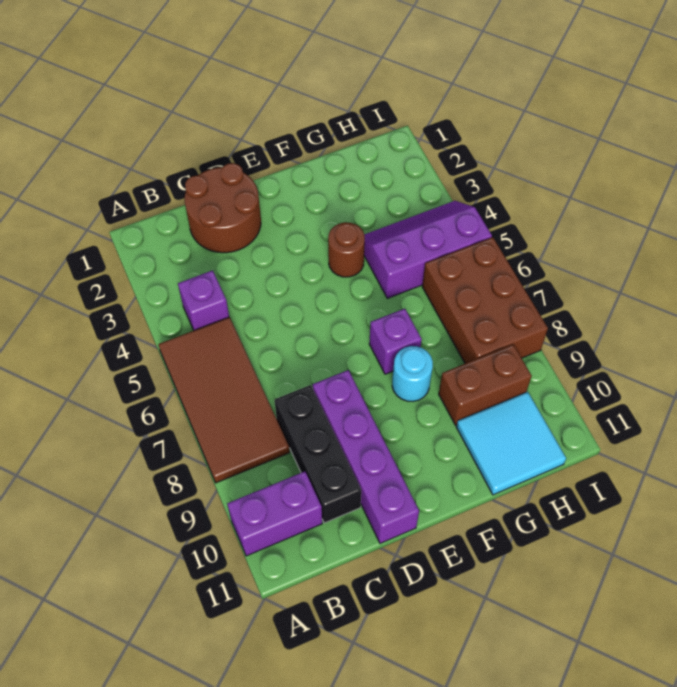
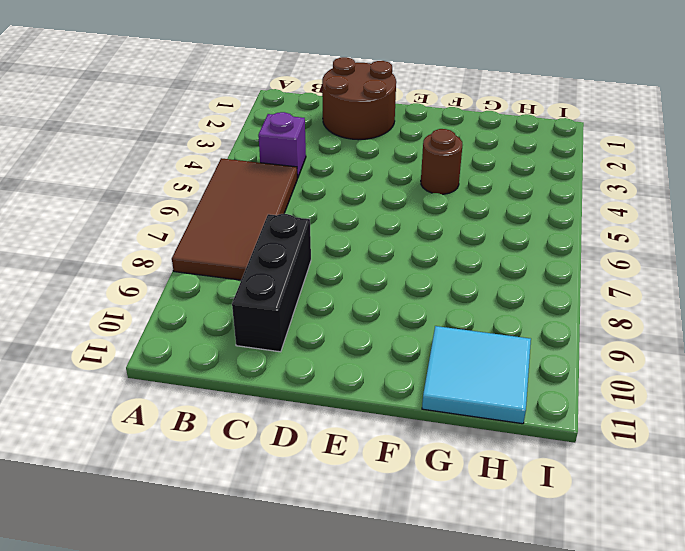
none -> purple 1x2 brick [227,472,322,556]
none -> purple 1x4 brick [313,370,419,543]
none -> purple 1x1 brick [369,309,422,374]

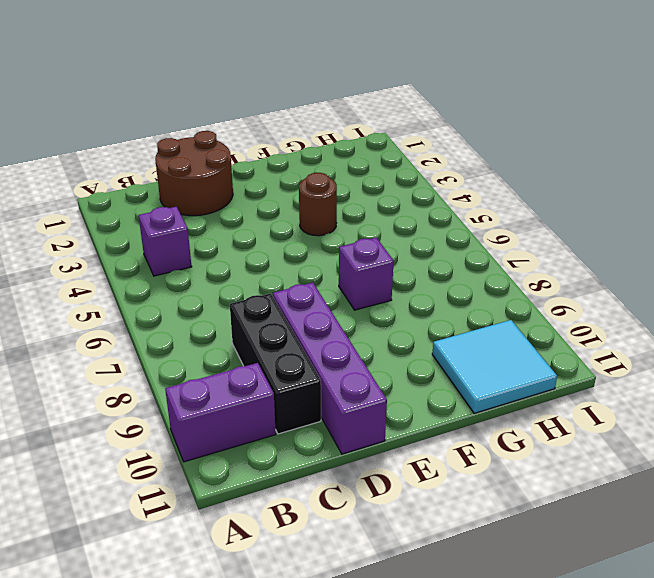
none -> brown 2x4 tile [158,317,290,483]
none -> cyan 1x1 round brick [392,346,433,401]
none -> purple 2x3 slope [364,201,492,298]

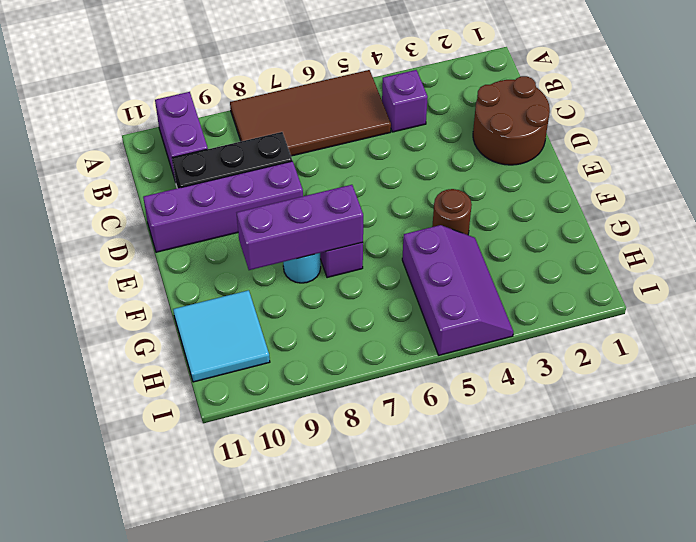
purple 1x3 brick [237,185,363,270] -> none
none -> brown 1x2 brick [439,345,532,425]
none -> brown 2x3 brick [422,237,548,364]

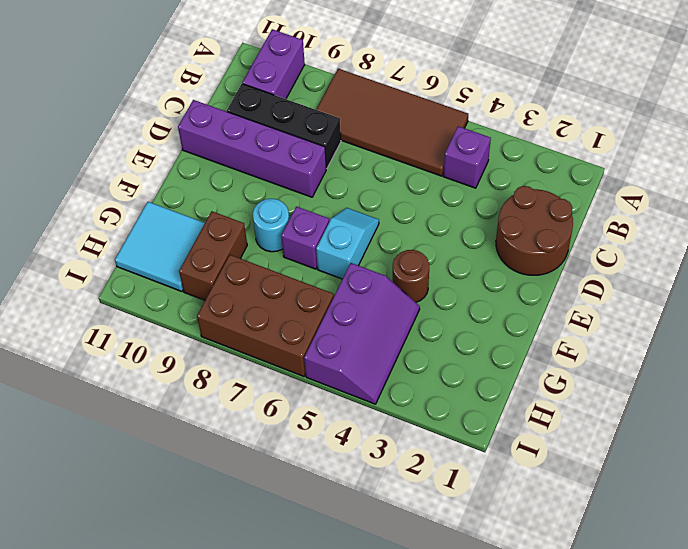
cyan 1x2 slope [316,208,379,279] -> none

